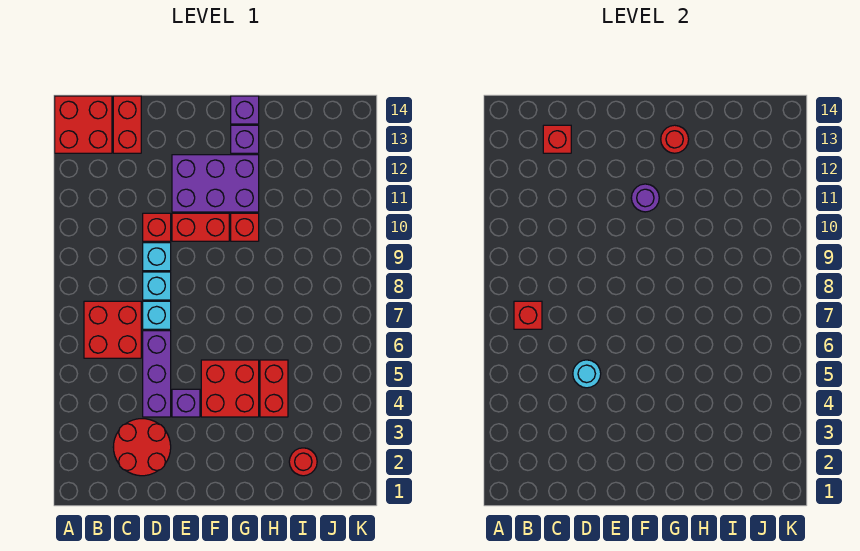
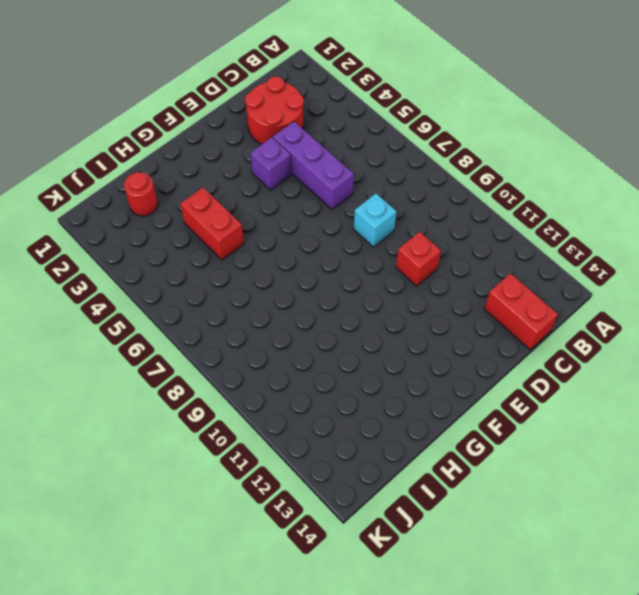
none -> red 2x2 brick [55,96,112,153]
none -> red 2x2 brick [84,301,141,358]
none -> cyan 1x1 brick [143,301,171,329]

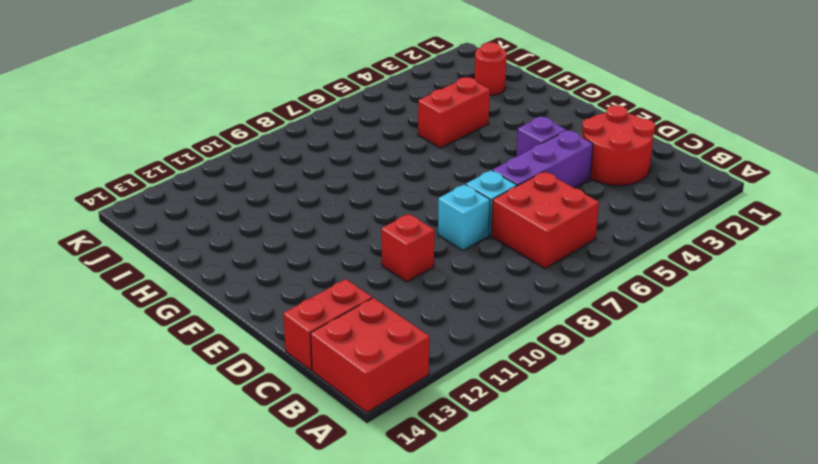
none -> cyan 1x1 brick [143,243,171,271]
none -> red 1x2 brick [172,213,229,241]
none -> purple 2x3 brick [172,155,259,212]

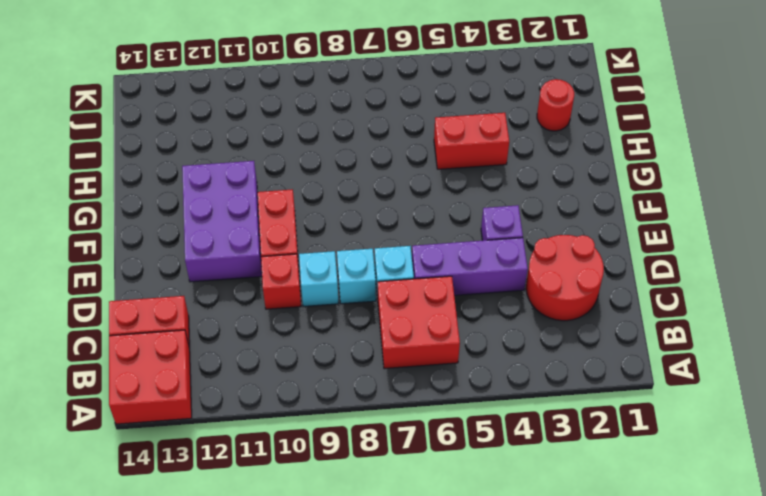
none -> red 2x2 brick [201,360,259,417]
none -> red 1x1 brick [231,213,259,241]
none -> purple 1x1 brick [231,125,259,153]

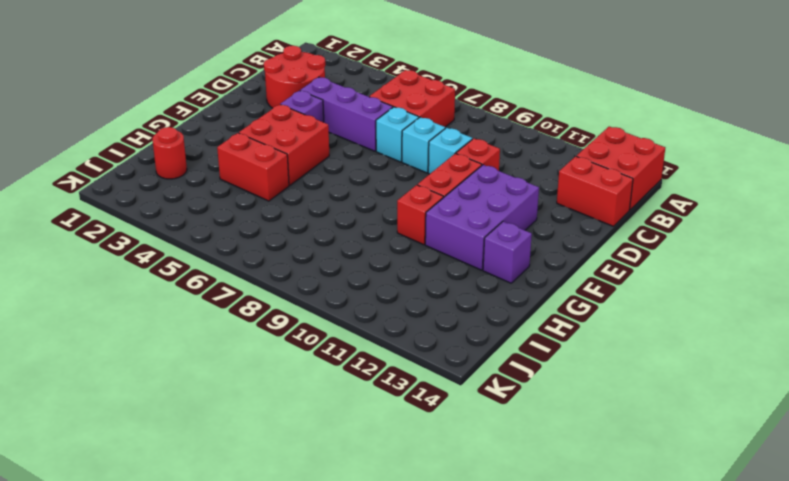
none -> purple 1x1 brick [231,96,259,124]
none -> red 1x1 brick [514,301,542,329]
none -> red 1x1 brick [543,125,571,153]

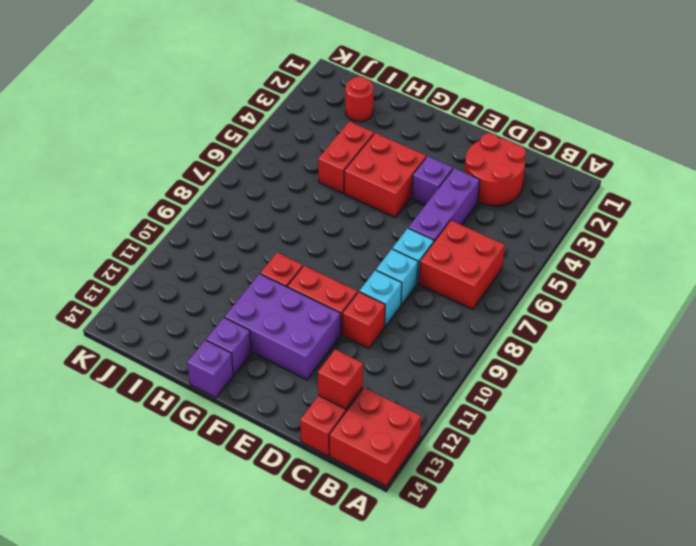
none -> red 1x1 brick [514,301,542,329]
none -> cyan 1x1 round brick [573,360,601,388]
none -> purple 1x1 round brick [631,184,659,212]

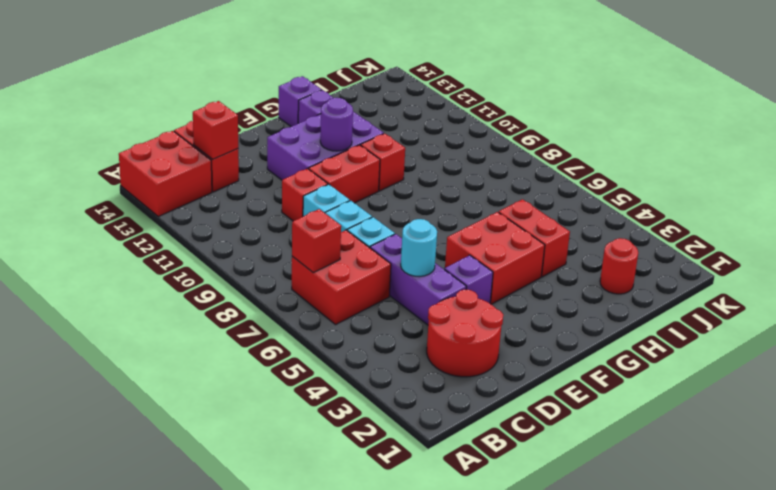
none -> red 1x1 round brick [661,125,689,153]

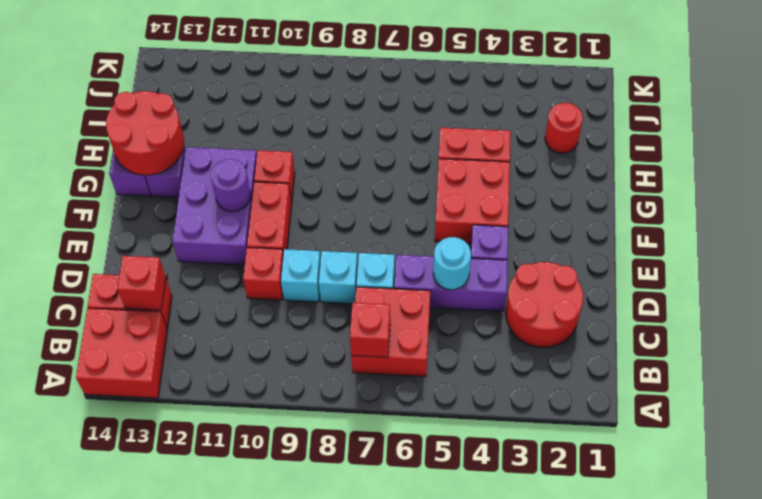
red 2x2 round brick [106,91,184,175] -> red 1x1 round brick [661,125,689,153]

